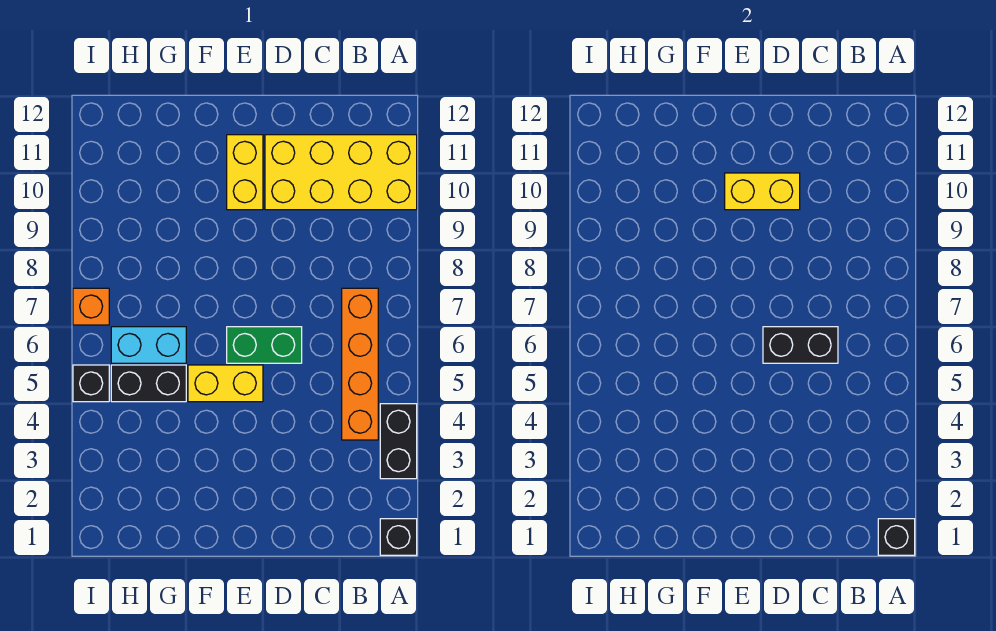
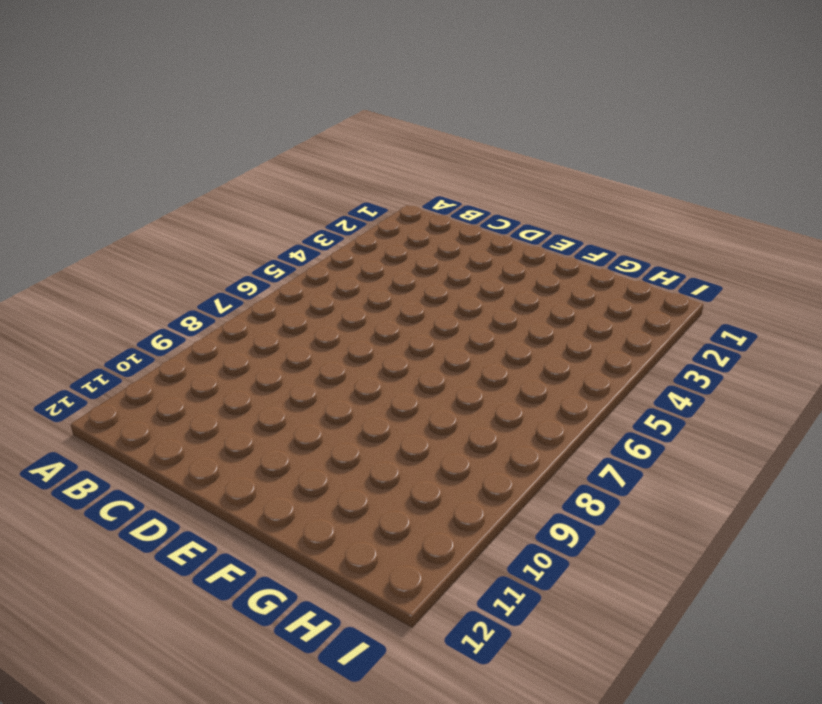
none -> black 1x1 brick [380,519,417,555]
none -> black 1x2 brick [380,404,417,479]
none -> yellow 2x4 brick [265,135,417,210]

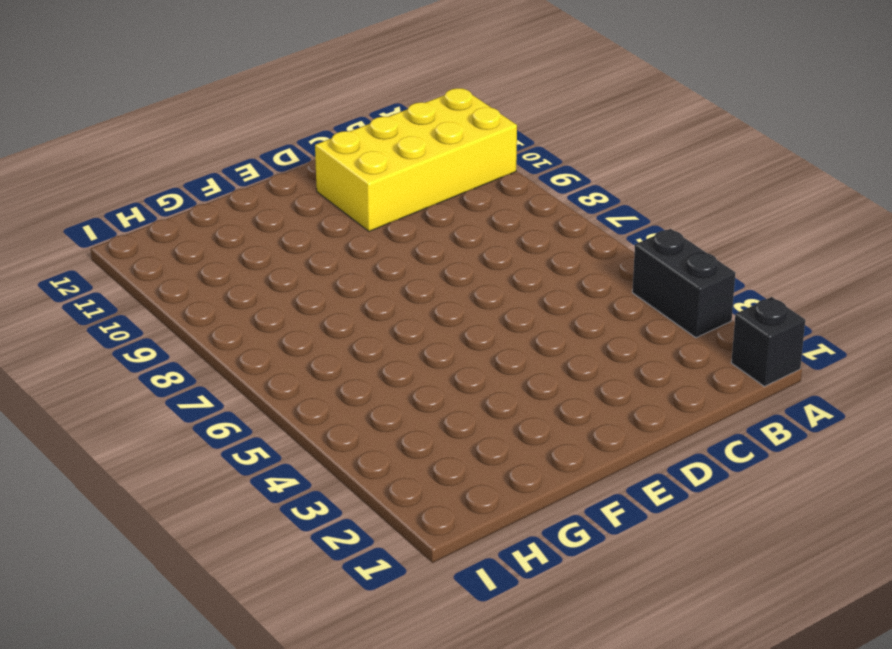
none -> orange 1x4 brick [342,288,378,440]
none -> green 1x2 brick [227,327,302,363]
none -> yellow 1x2 brick [188,365,263,402]

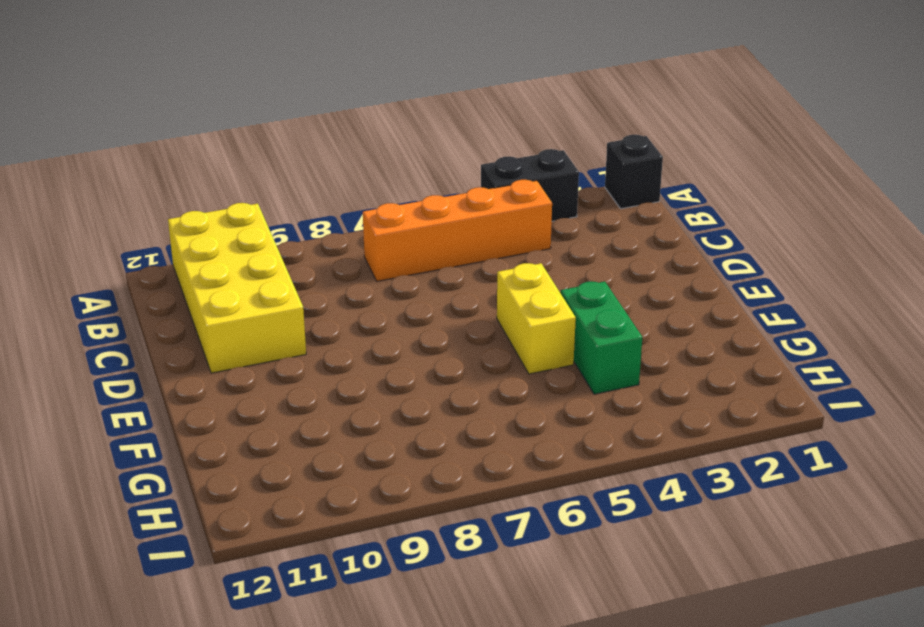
green 1x2 brick [561,281,642,394] -> green 1x2 brick moved to [227,327,302,363]
none -> yellow 1x2 brick [227,135,263,210]
none -> black 1x2 brick [111,365,186,402]
none -> cyan 1x2 brick [111,327,186,363]

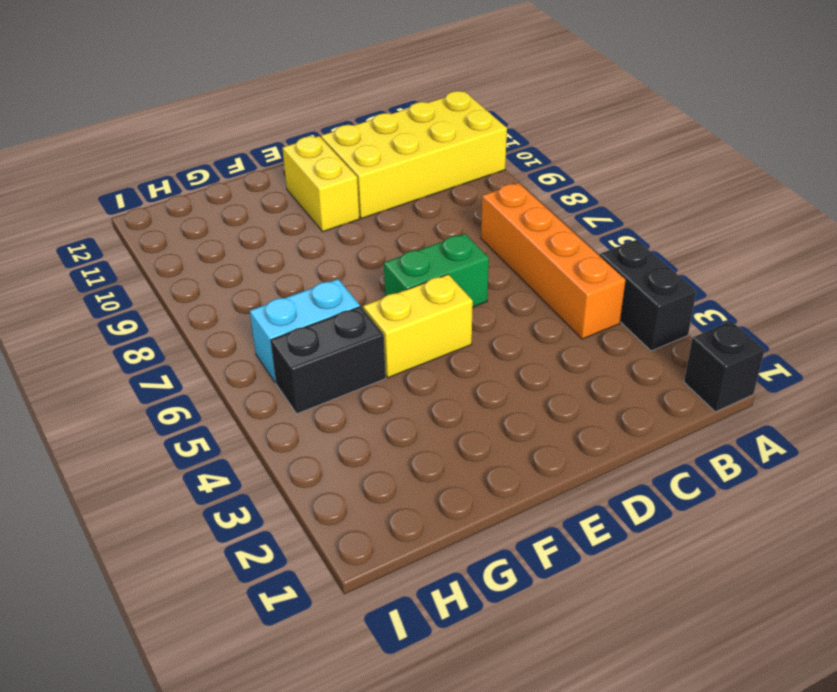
none -> black 1x1 brick [73,365,109,402]
none -> orange 1x1 brick [73,288,109,325]
none -> black 1x1 brick [878,519,915,555]

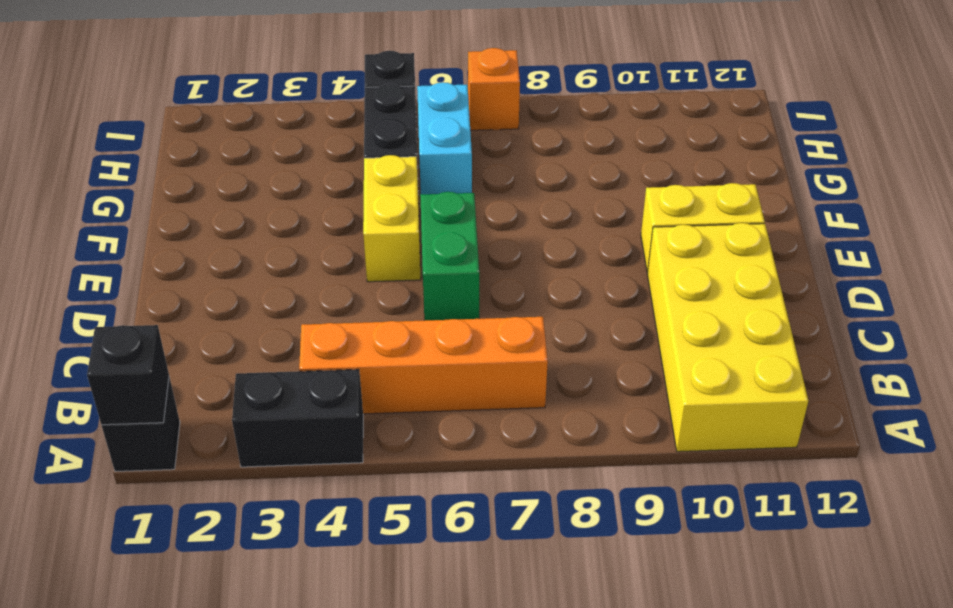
none -> black 1x2 brick [763,327,838,363]
none -> yellow 1x2 brick [725,173,800,210]

